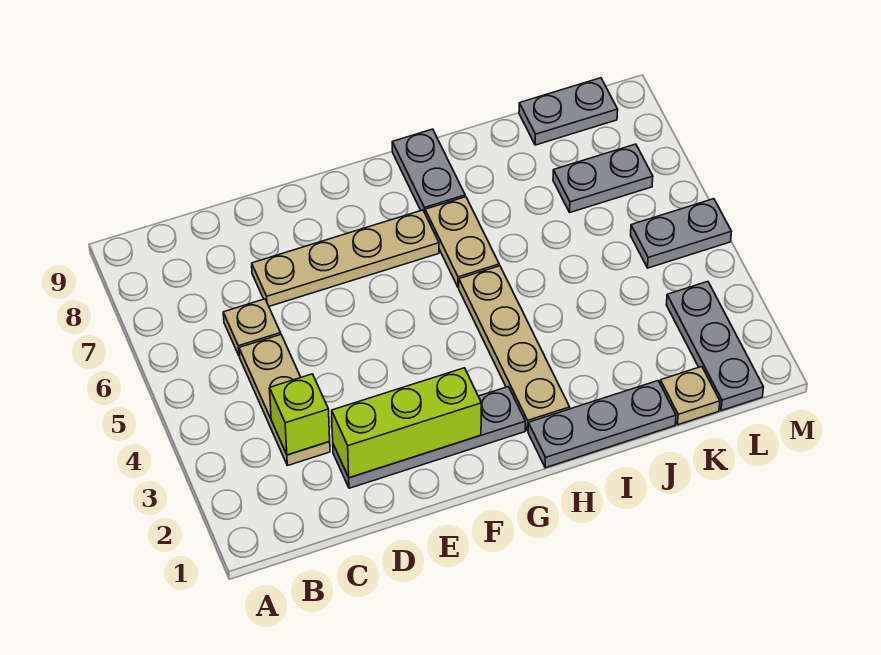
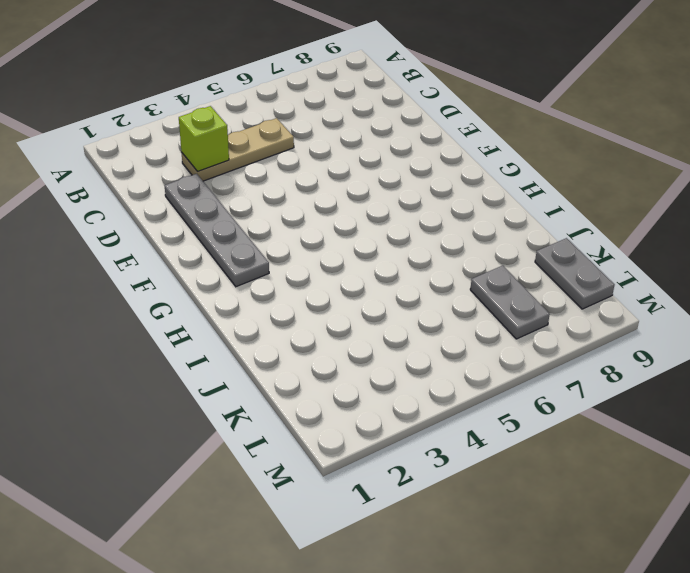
none -> tan 1x1 plate [223,299,281,356]
none -> tan 1x4 plate [252,210,439,306]
none -> grey 1x3 plate [528,381,676,468]

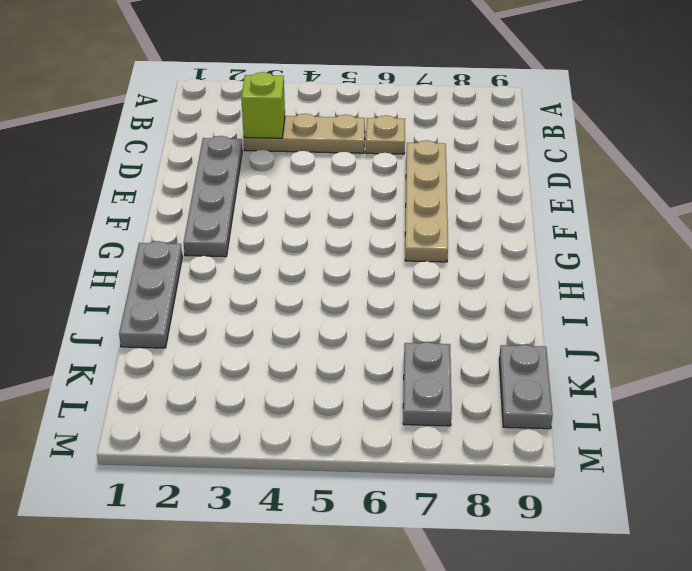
none -> tan 1x4 plate [459,266,570,431]
none -> tan 1x2 plate [425,197,499,287]
none -> grey 1x2 plate [392,129,465,213]

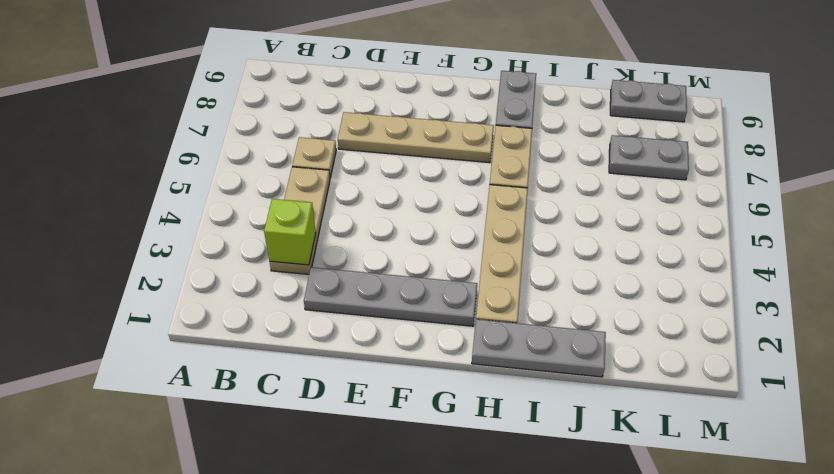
none -> tan 1x1 plate [660,367,720,425]
none -> grey 1x3 plate [666,282,763,411]
none -> grey 1x2 plate [631,199,731,268]

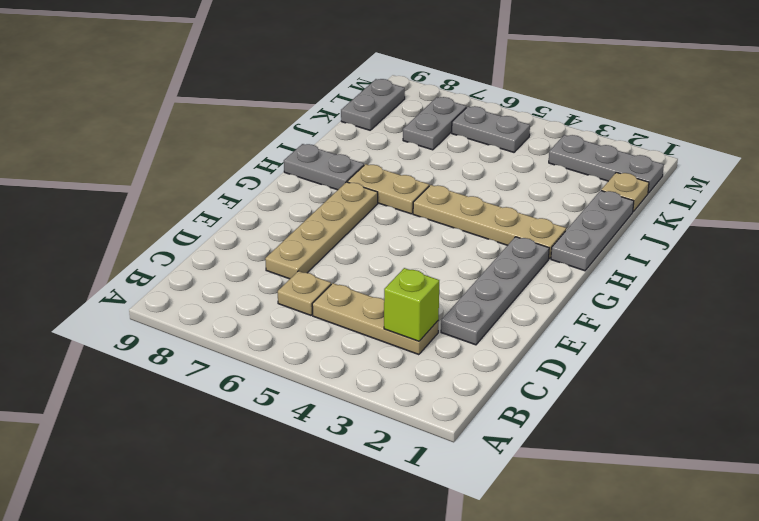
grey 1x2 plate [452,106,530,152] -> grey 1x2 plate turned to [631,199,731,268]
none -> lime 1x3 brick [332,368,481,478]

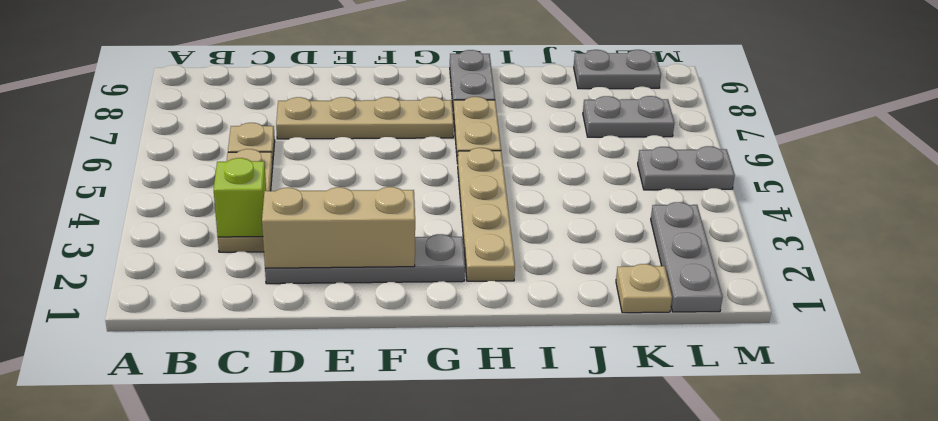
tan 1x3 brick [262,187,415,268] -> lime 1x3 brick [332,368,481,478]
none -> grey 1x3 plate [528,381,676,468]

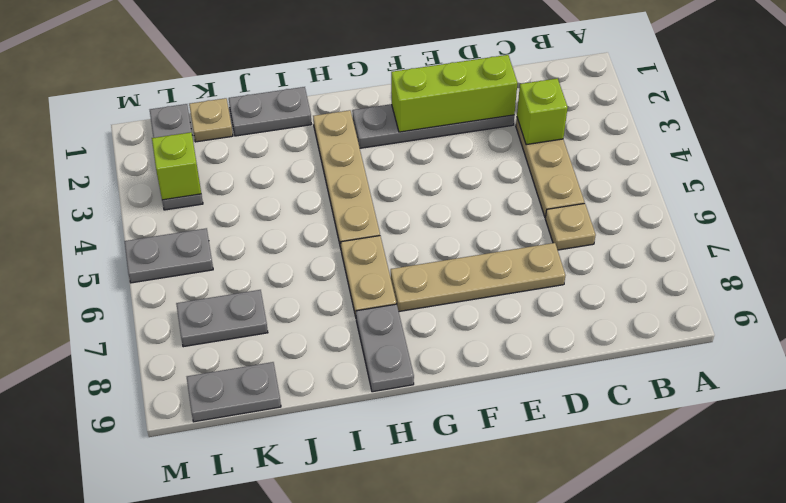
grey 1x2 plate [229,87,311,136] -> grey 1x3 plate [528,381,676,468]
lime 1x1 brick [152,132,201,200] -> none

